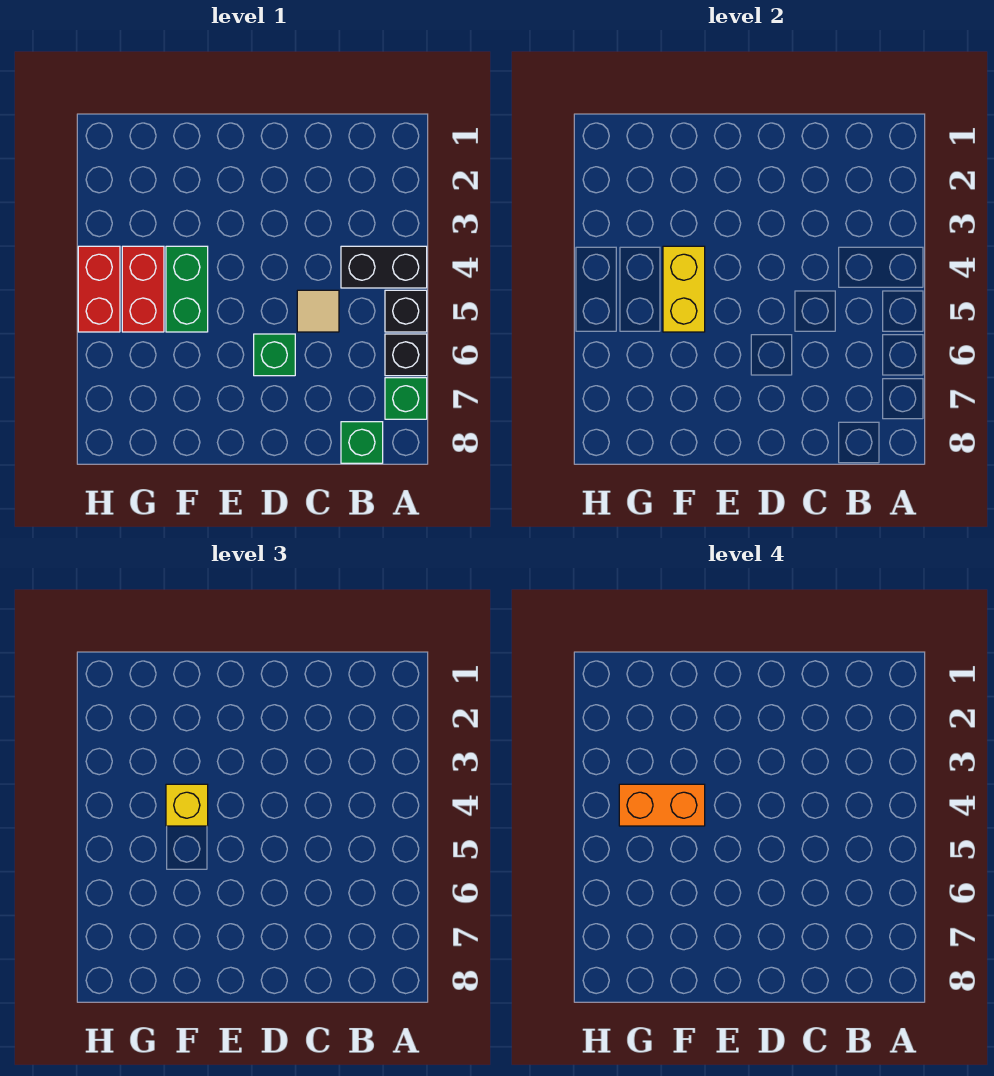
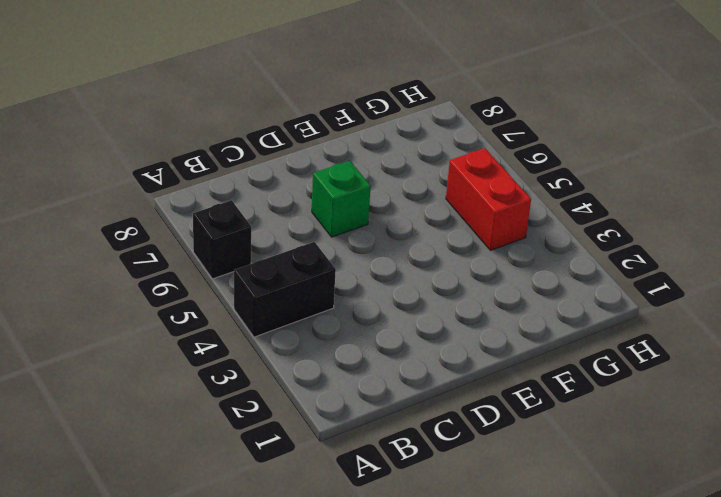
none -> black 1x1 brick [385,290,427,332]
none -> green 1x1 brick [385,378,427,419]
none -> green 1x1 brick [341,422,383,463]

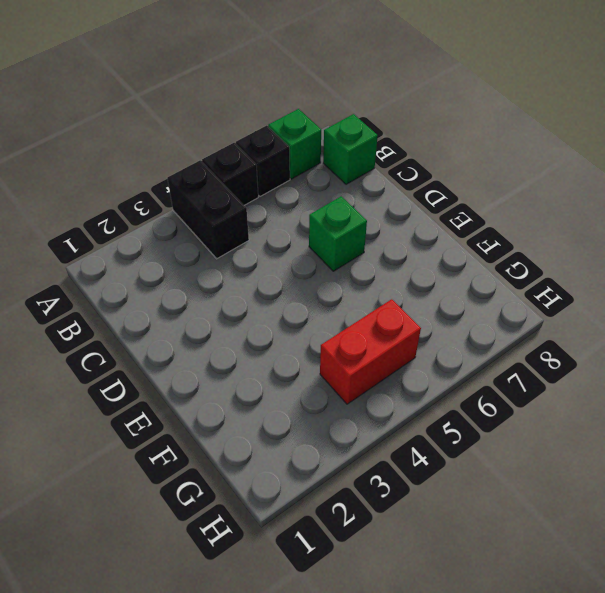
none -> tan 1x1 tile [297,290,339,332]
none -> green 1x2 brick [166,246,208,332]
none -> red 1x2 brick [78,246,120,332]

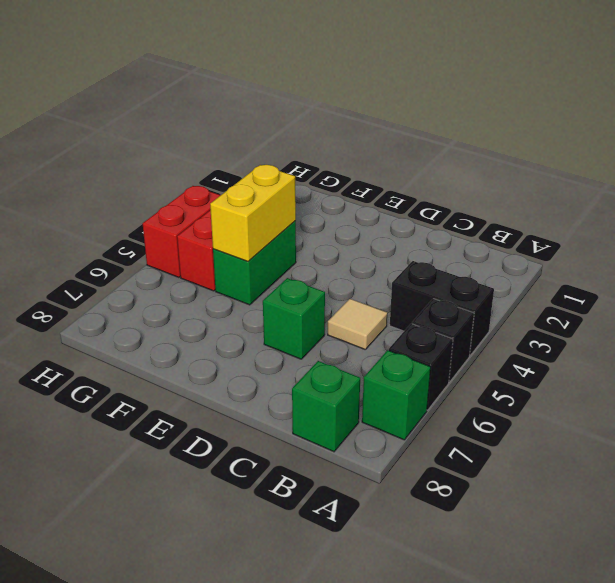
none -> yellow 1x1 brick [166,784,208,826]
none -> orange 1x2 brick [619,784,705,826]

